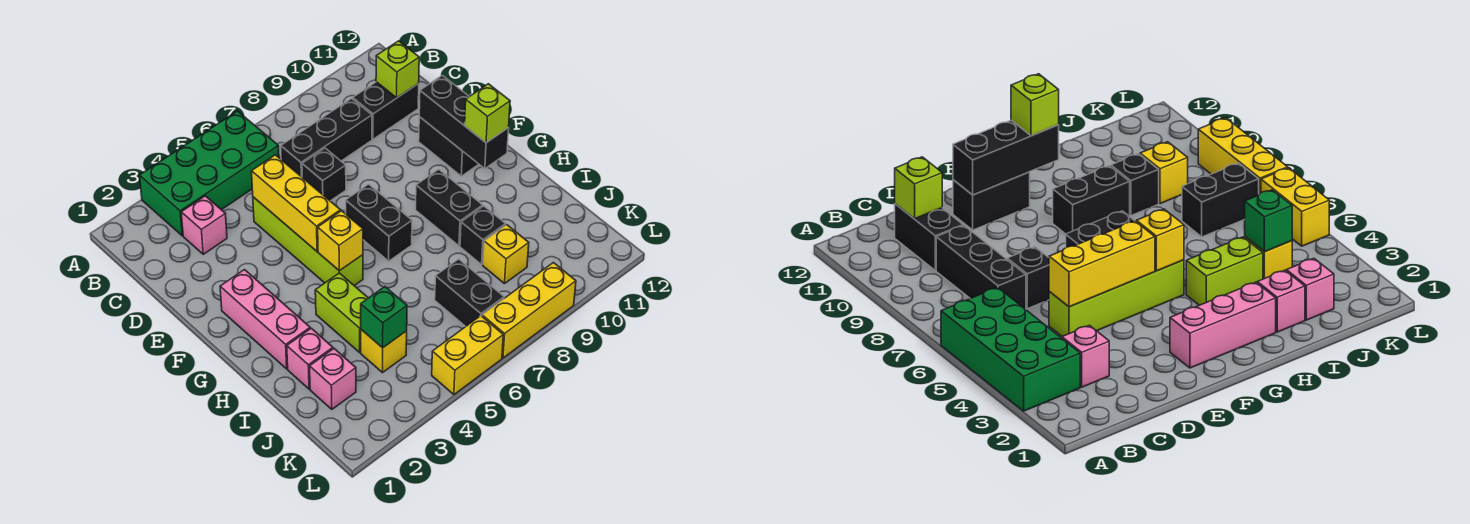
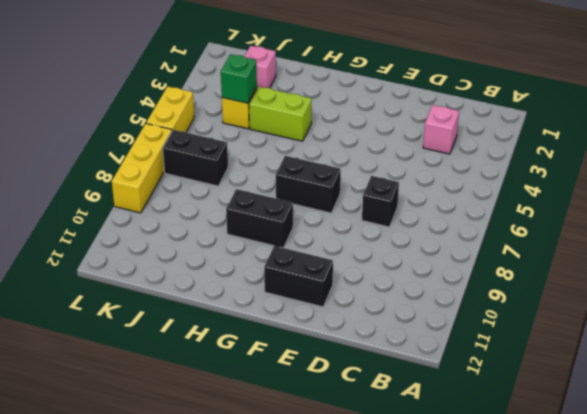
none -> green 2x4 brick [140,111,279,236]
none -> black 1x3 brick [281,99,372,177]
none -> black 1x2 brick [353,82,419,139]

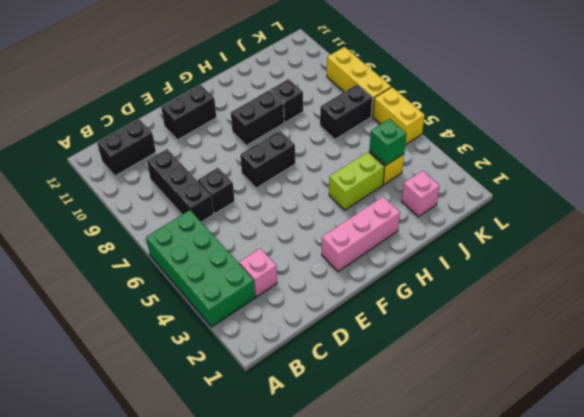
black 1x2 brick [97,119,156,176] -> black 1x2 brick turned to [353,82,419,139]
none -> lime 1x4 brick [253,197,363,286]
none -> pink 1x1 brick [287,328,333,389]
none -> yellow 1x1 brick [483,225,529,284]

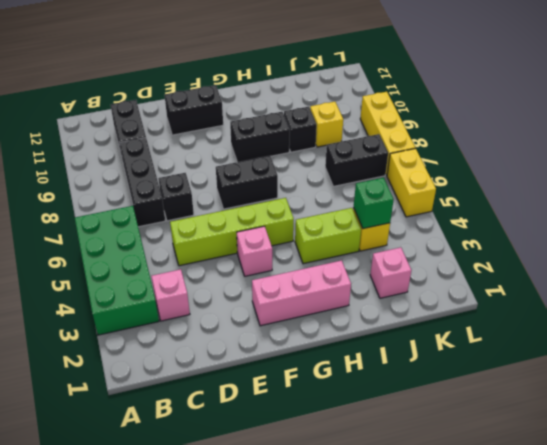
pink 1x1 brick [237,226,272,276] -> pink 1x1 brick moved to [287,328,333,389]
none -> lime 1x1 brick [376,41,419,98]
none -> yellow 1x3 brick [252,155,340,251]
none -> black 1x3 brick [419,75,509,169]

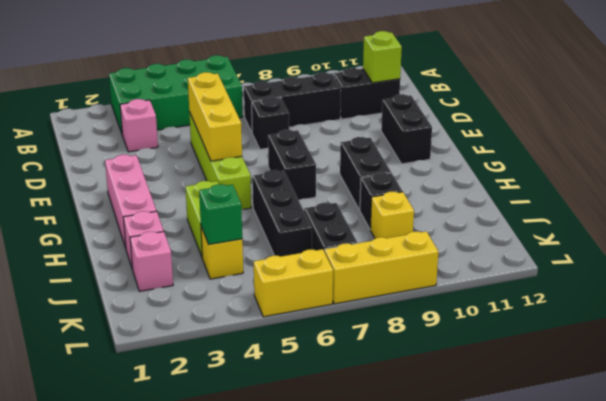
black 1x3 brick [253,170,312,257] -> black 1x3 brick moved to [419,75,509,169]
none -> yellow 1x1 brick [318,211,363,271]
none -> lime 1x1 brick [465,84,510,143]

